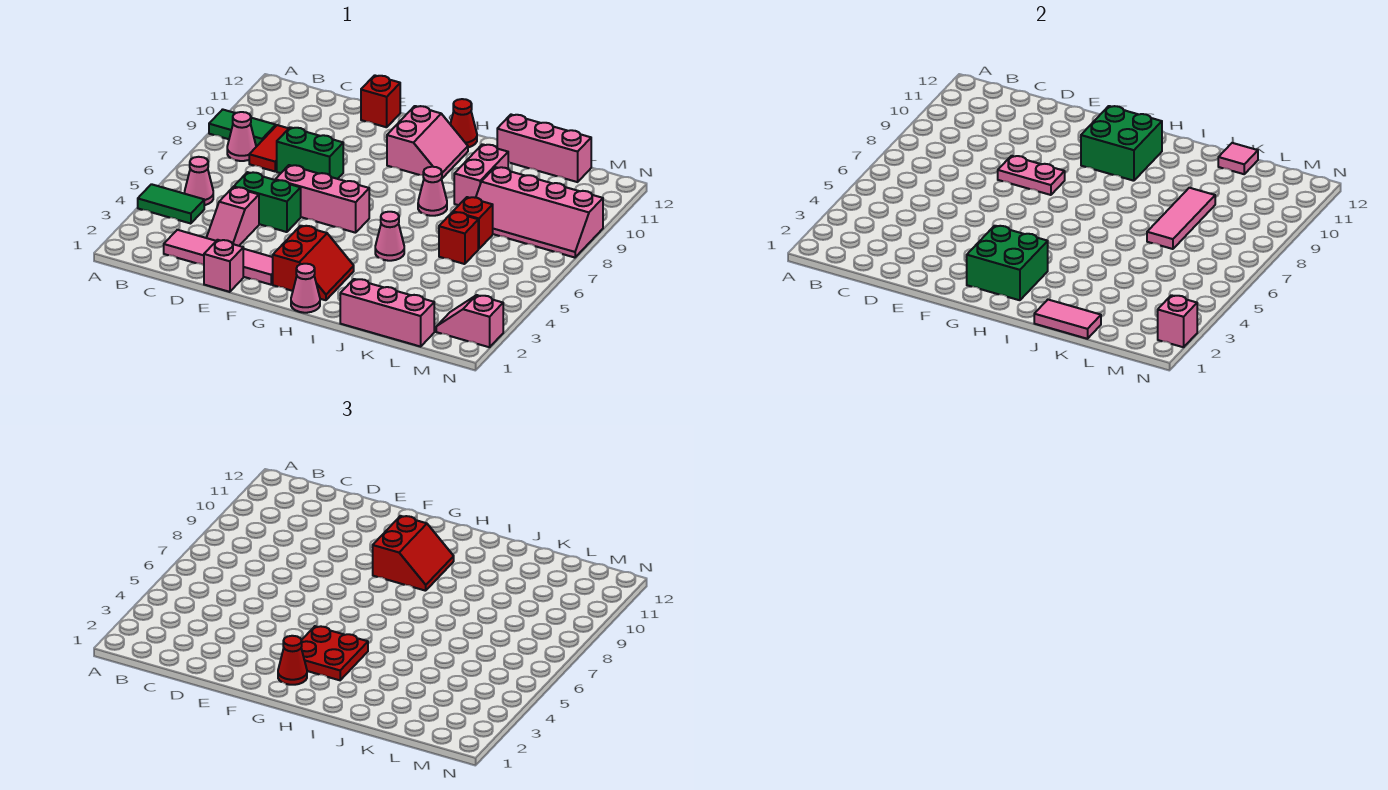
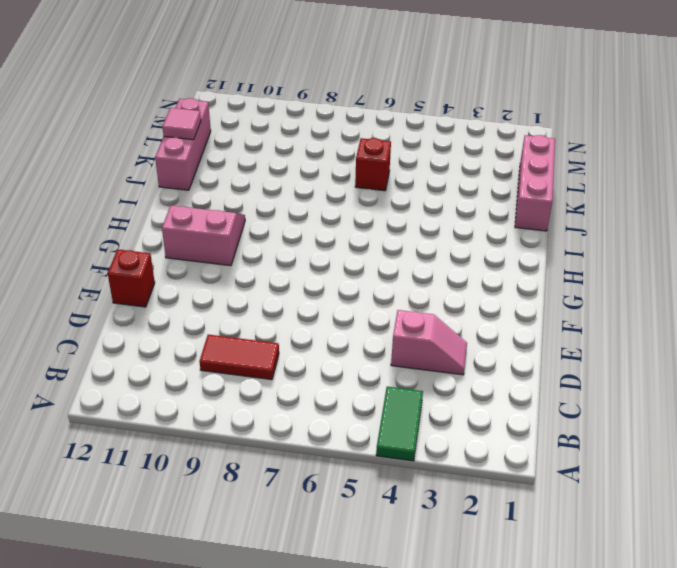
none -> green 1x2 tile [209,109,276,147]
none -> pink 1x1 cone [185,157,213,205]
none -> pink 1x1 cone [227,112,256,161]
none -> pink 1x4 tile [164,230,273,285]

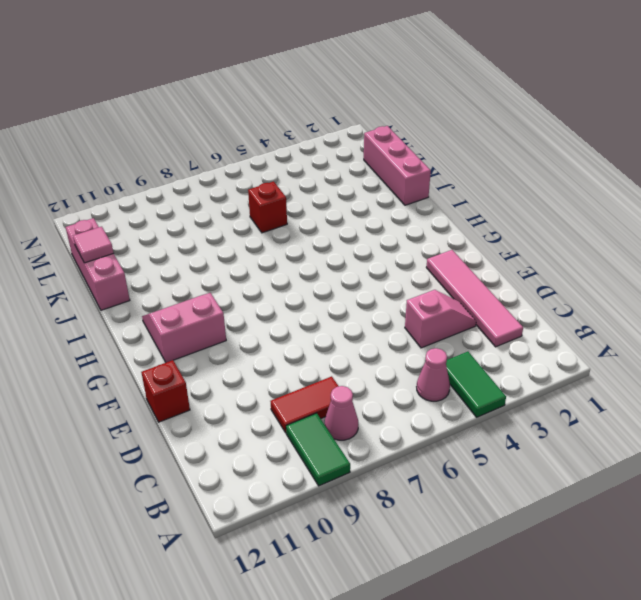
none -> green 1x2 brick [234,172,301,232]
none -> green 1x2 brick [277,127,343,179]
none -> pink 1x1 brick [204,240,243,292]
none -> pink 1x3 brick [275,165,369,233]

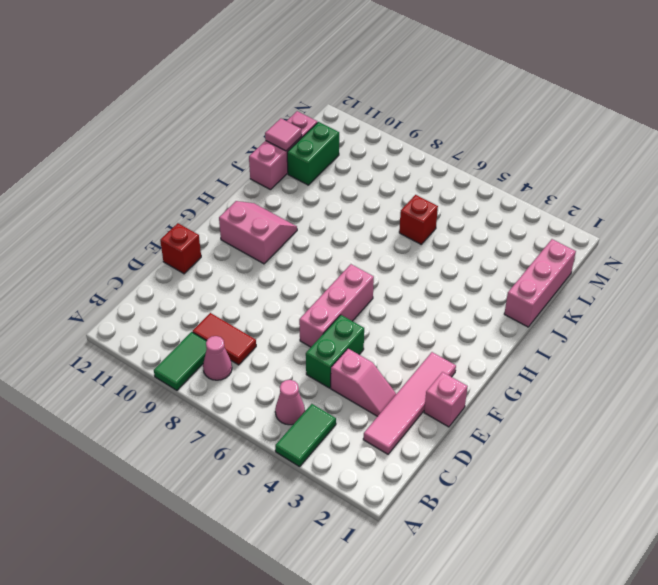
green 1x2 brick [287,122,339,185] -> green 1x2 brick moved to [277,127,343,179]
none -> red 2x2 slope [273,226,354,300]
none -> pink 1x1 cone [291,264,320,313]
none -> red 1x1 cone [450,99,477,147]
none -> pink 1x1 cone [375,212,404,261]

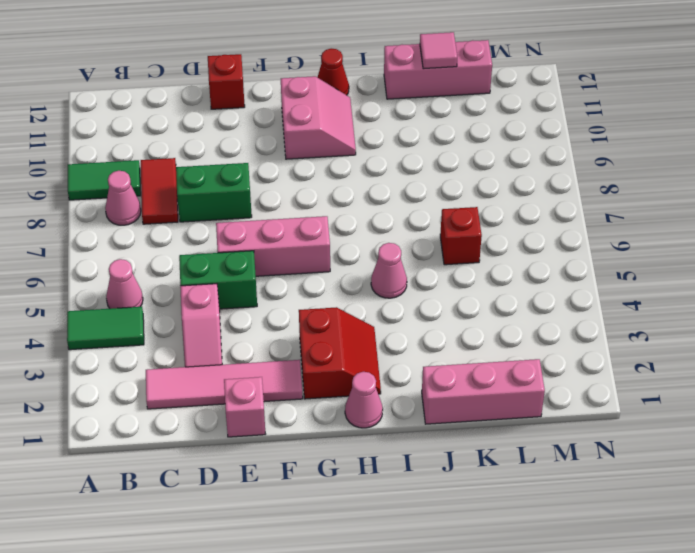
none -> pink 1x1 cone [418,167,447,216]
none -> pink 1x2 brick [454,144,508,205]
none -> red 1x1 brick [453,197,493,249]
none -> pink 2x4 slope [476,167,603,258]

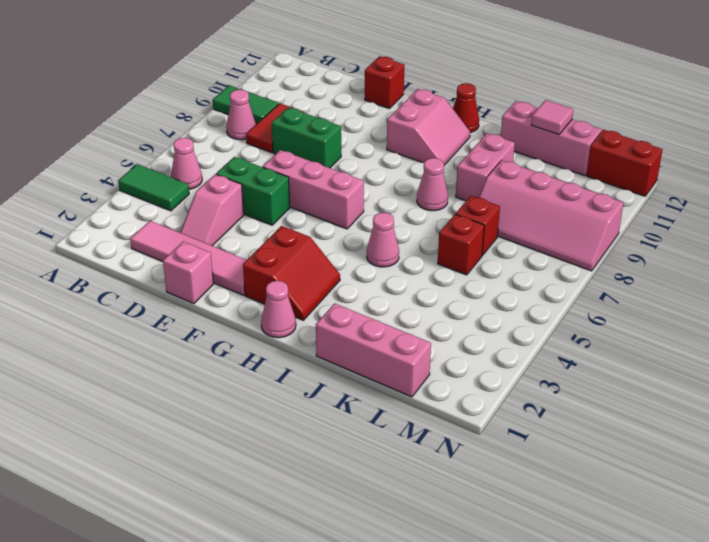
red 1x2 brick [587,130,662,196] -> none
none -> pink 1x2 slope [436,295,503,347]
none -> pink 1x2 plate [998,156,1065,195]
none -> green 2x2 brick [967,226,1048,300]
none -> green 2x2 brick [1081,106,1162,181]

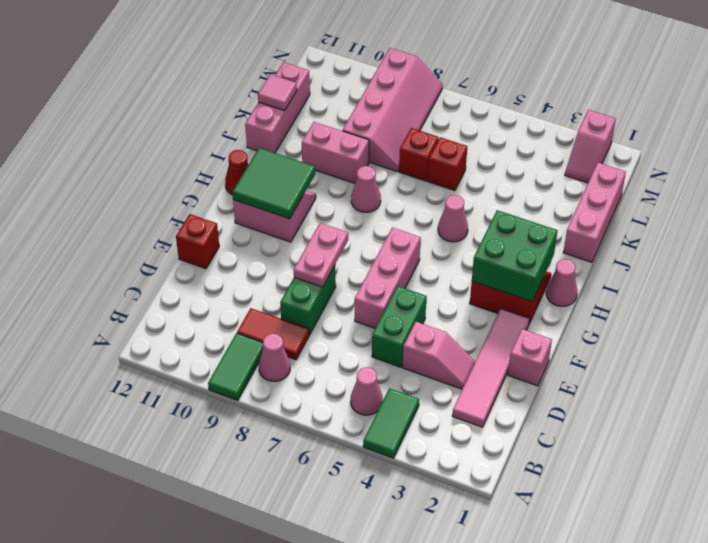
green 2x2 tile [232,148,315,219] -> green 2x2 brick [1081,106,1162,181]
none -> pink 1x2 tile [1034,300,1101,339]
none -> pink 1x3 tile [1147,188,1215,249]
none -> pink 1x1 brick [1158,295,1197,347]
none -> red 1x1 cone [278,636,307,685]

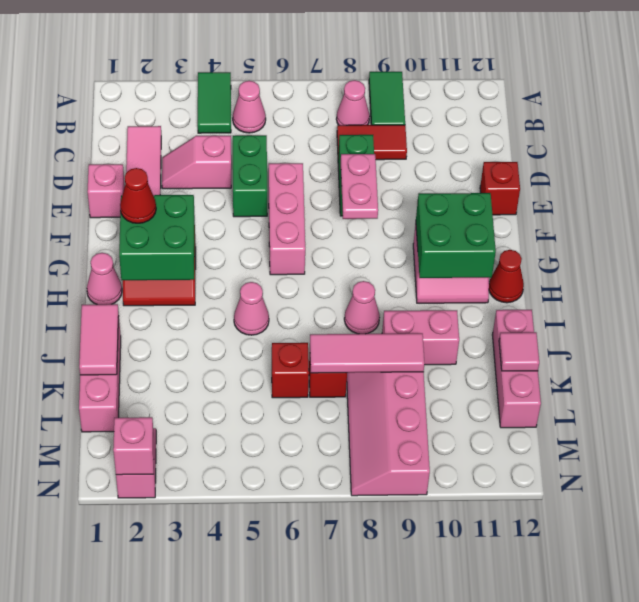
none -> red 2x2 plate [301,626,368,680]
none -> red 2x2 slope [373,516,454,591]

